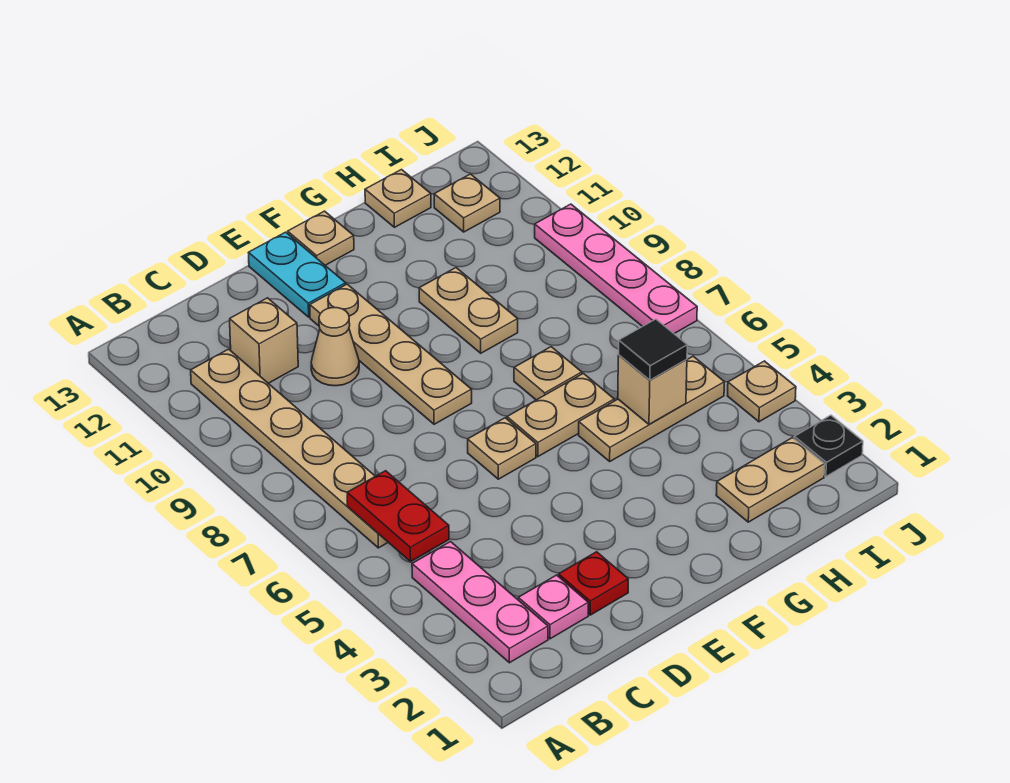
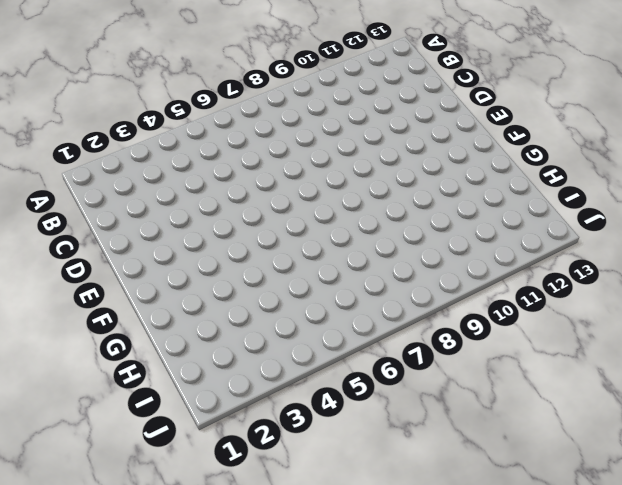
none -> pink 1x3 plate [412,542,548,663]
none -> tan 1x6 plate [191,349,388,548]
none -> pink 1x1 plate [518,575,588,639]

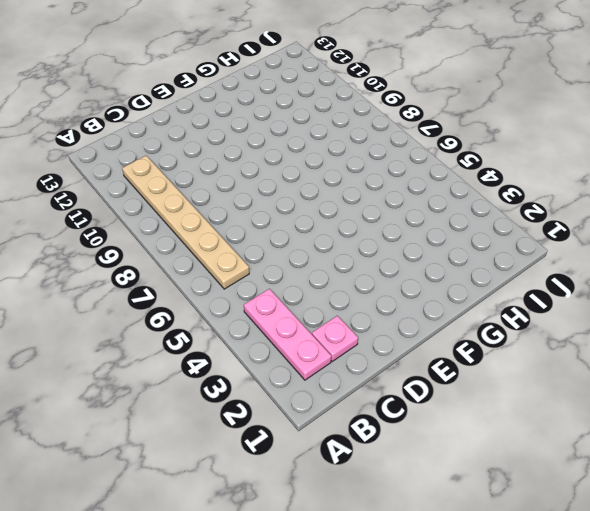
none -> tan 1x1 brick [230,298,298,383]
none -> red 1x1 plate [559,552,628,615]
none -> tan 1x1 cone [311,308,359,386]

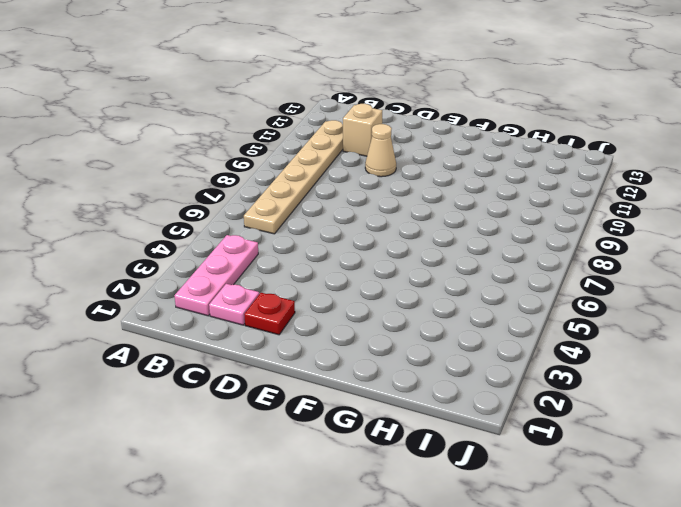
none -> tan 1x1 plate [468,418,536,479]
none -> tan 1x4 plate [310,284,472,424]
none -> cyan 1x2 plate [249,232,346,317]

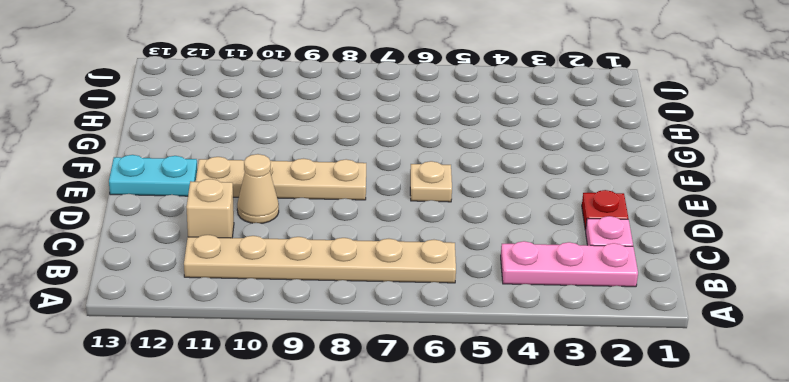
none -> tan 1x2 plate [507,373,614,457]
none -> tan 1x1 plate [288,211,354,265]
none -> tan 1x3 plate [579,356,724,461]

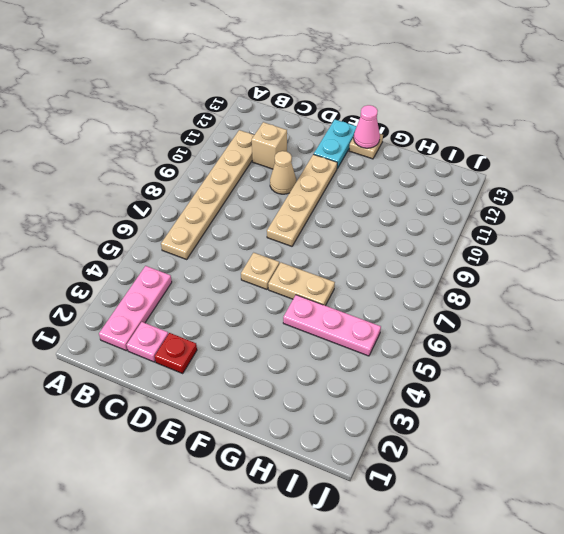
pink 1x1 cone [354,105,380,148] -> none
pink 1x3 plate [283,295,381,356] -> tan 1x3 plate [579,356,724,461]
none -> tan 1x1 plate [514,347,582,400]
none -> tan 1x2 plate [419,268,518,353]
none -> tan 1x2 plate [716,438,825,522]

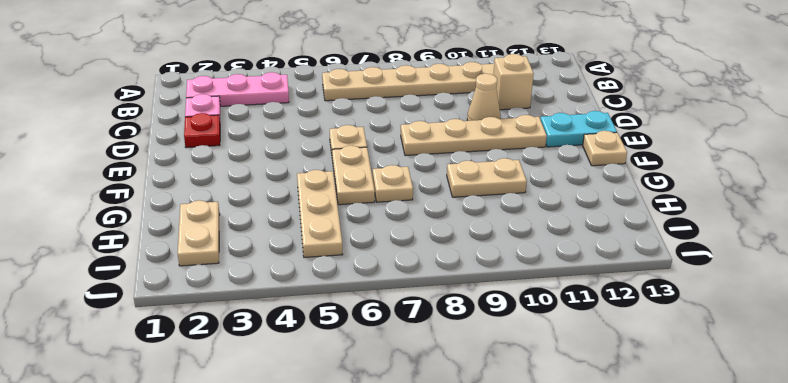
none -> tan 1x1 plate [365,170,431,227]
none -> tan 1x1 plate [434,174,500,232]
none -> black 1x1 plate [794,415,863,477]

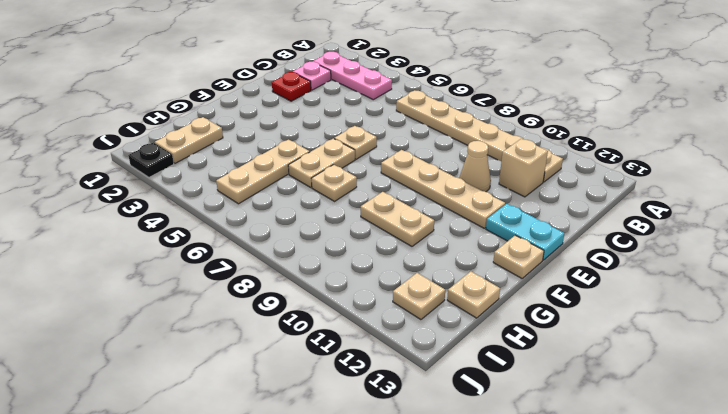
none -> tan 1x1 plate [727,361,796,422]
none -> pink 1x4 plate [535,204,697,333]
none -> red 1x2 plate [347,471,449,561]

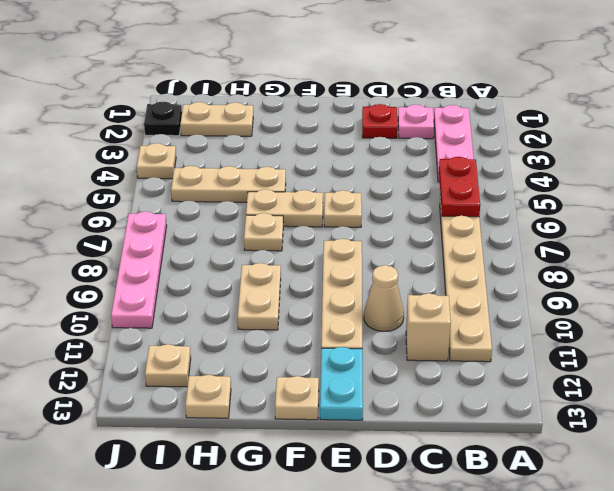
none -> tan 1x1 brick [618,355,687,424]
none -> black 1x1 tile [618,319,687,380]

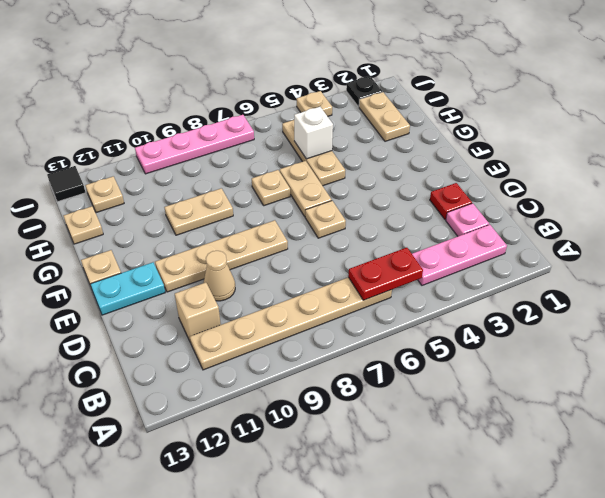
white 1x1 brick [294,107,333,159] -> tan 1x1 brick [618,355,687,424]
black 1x1 tile [47,166,86,202] -> black 1x1 tile moved to [618,319,687,380]

